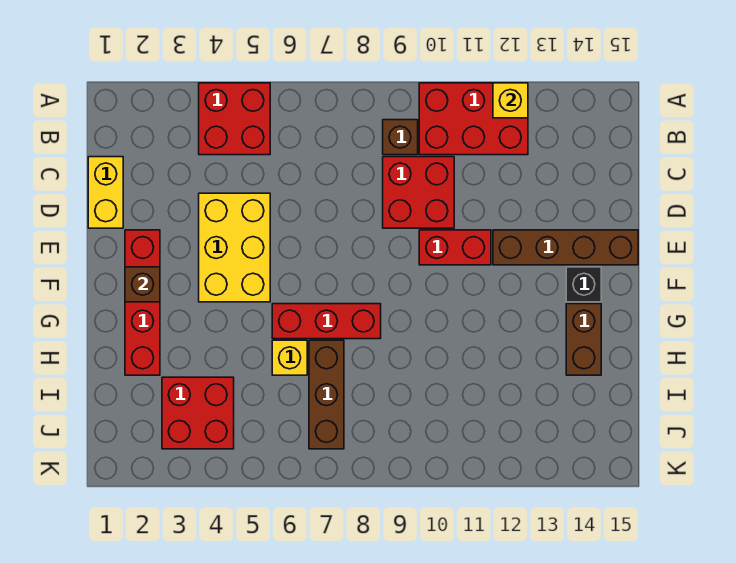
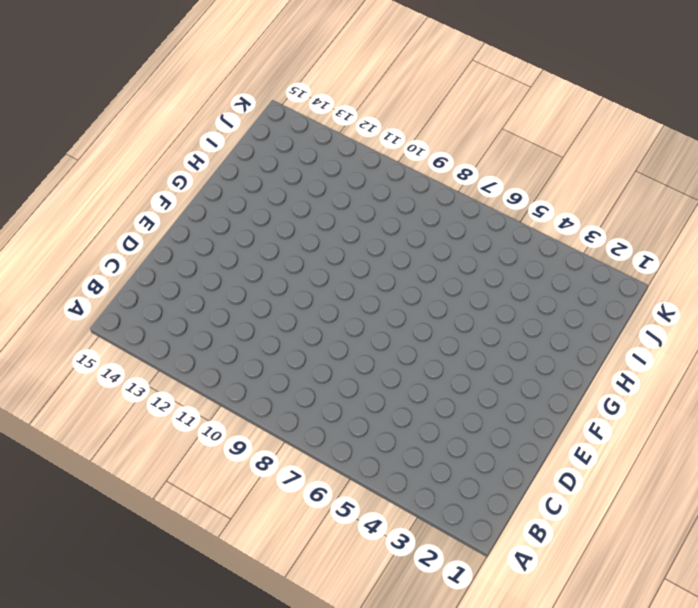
none -> red 2x2 brick [199,83,270,155]
none -> red 2x3 brick [419,83,528,155]
none -> brown 1x1 brick [383,120,418,155]

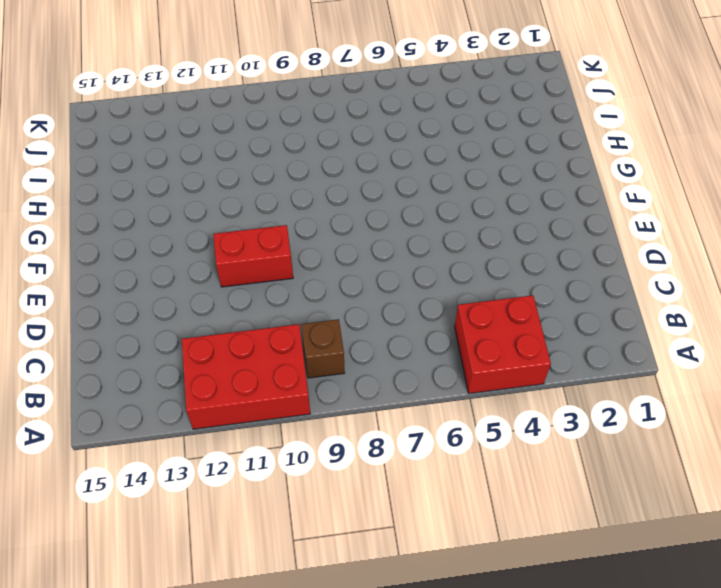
none -> yellow 1x2 brick [88,157,123,228]
none -> red 2x2 brick [383,157,454,228]
none -> yellow 2x3 brick [199,193,270,302]

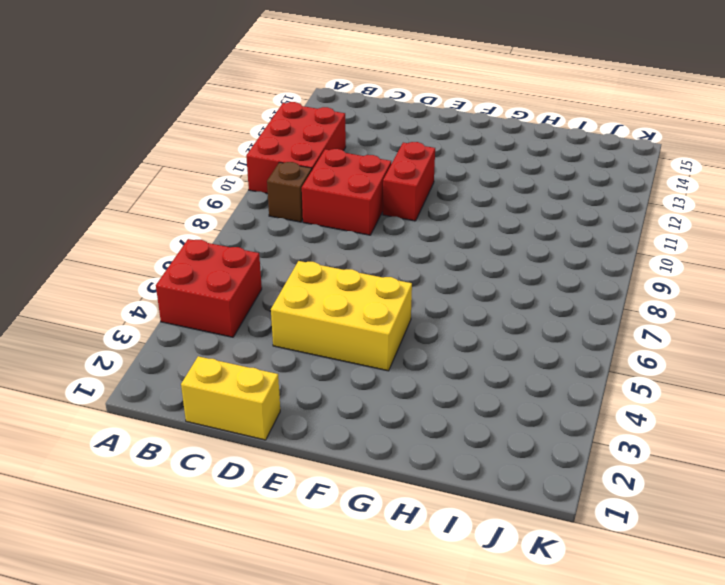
none -> red 1x4 brick [125,230,160,375]
none -> brown 1x4 brick [493,230,638,265]
none -> black 1x1 brick [566,267,601,302]

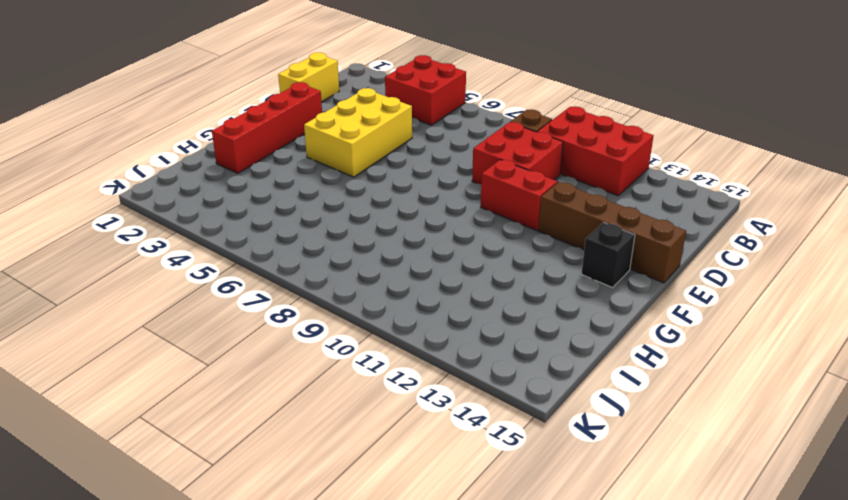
none -> red 1x3 brick [272,304,381,339]
none -> brown 1x2 brick [566,304,601,375]
none -> yellow 1x1 brick [272,340,307,375]

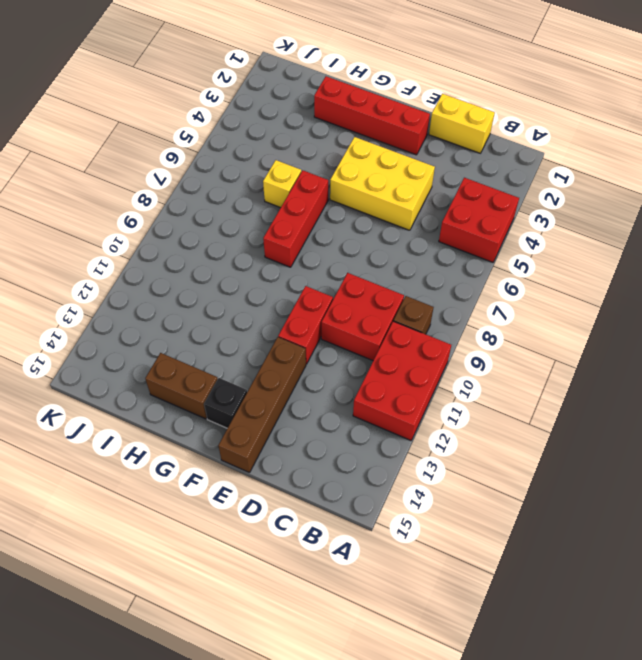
none -> brown 1x3 brick [309,340,344,449]
none -> red 2x2 brick [162,377,234,449]
none -> yellow 1x1 brick [493,83,528,118]

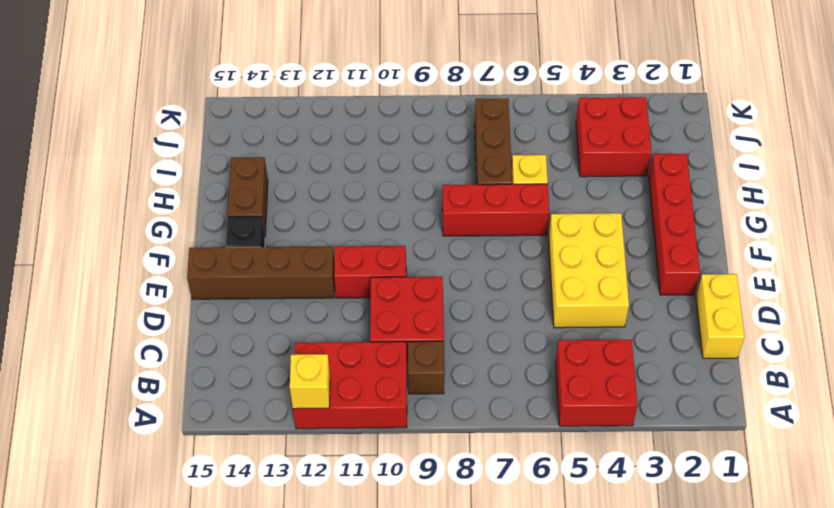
none -> brown 1x1 brick [125,267,160,302]

